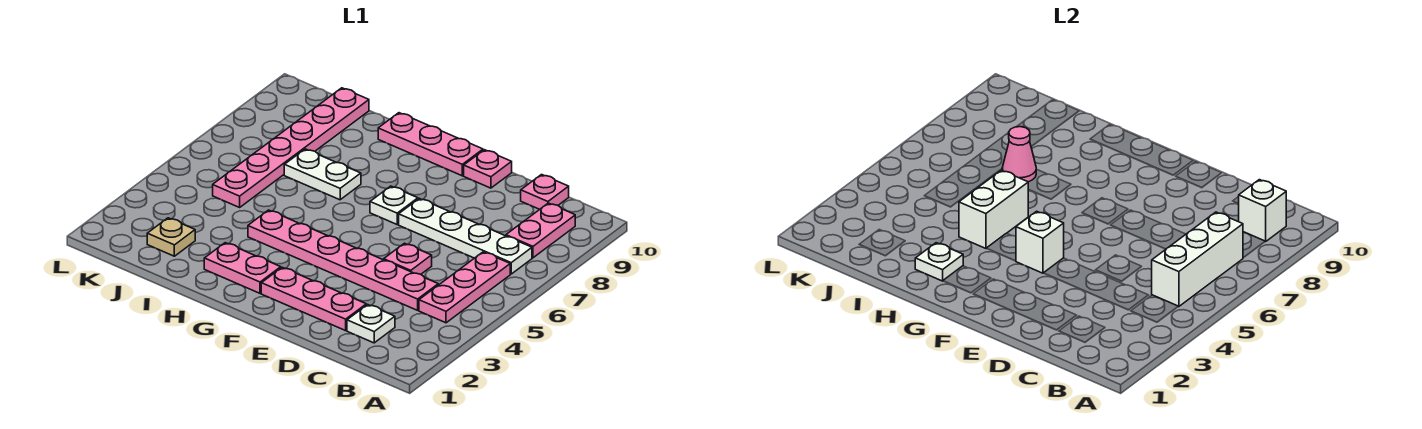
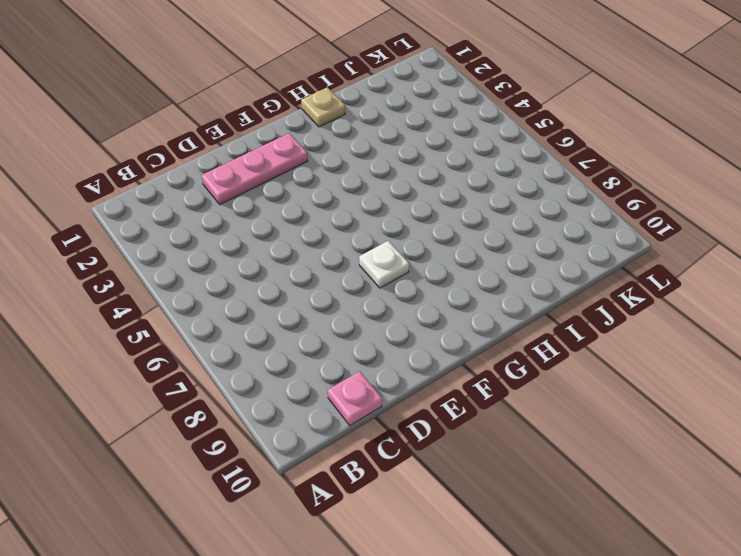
tan 1x1 plate [301,87,345,127] -> tan 1x1 plate moved to [147,218,195,256]
none -> pink 1x3 plate [419,252,510,323]
none -> white 1x4 plate [399,198,532,274]
none -> pink 1x2 plate [506,203,575,258]

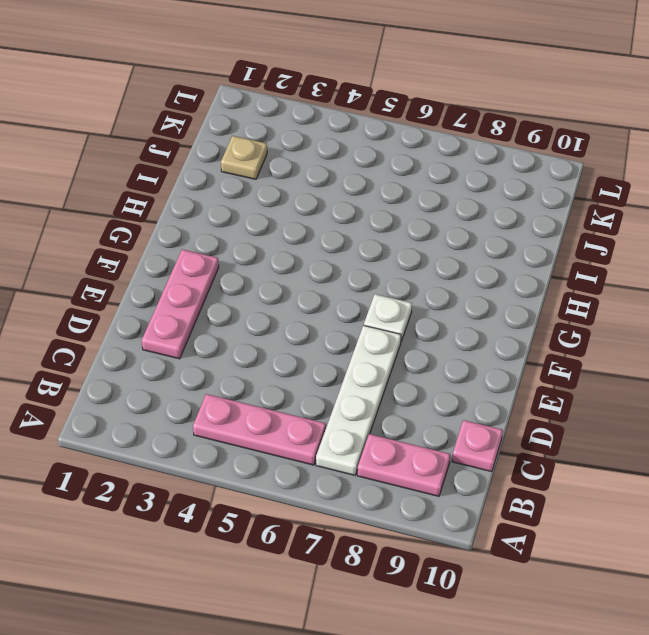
none -> white 1x1 plate [347,305,395,343]
none -> pink 1x6 plate [248,210,438,310]
none -> pink 1x1 plate [384,243,432,274]

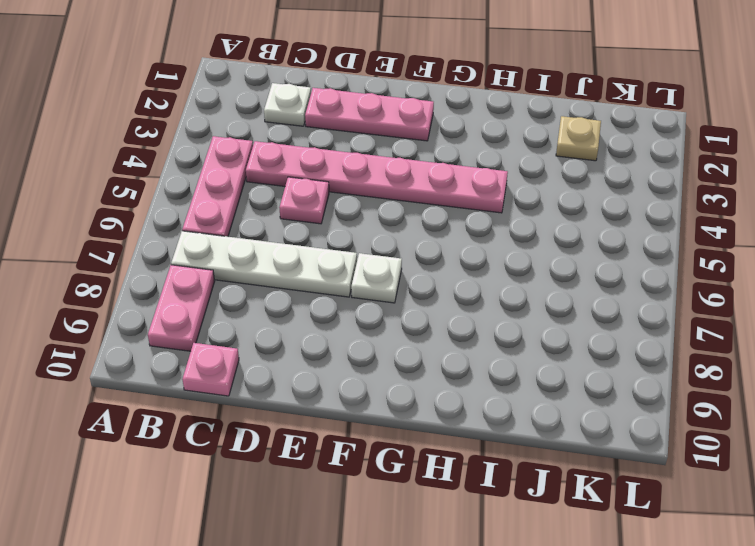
none -> pink 1x1 plate [464,150,512,188]
none -> pink 1x3 plate [378,113,483,176]
none -> pink 1x2 plate [204,243,281,293]

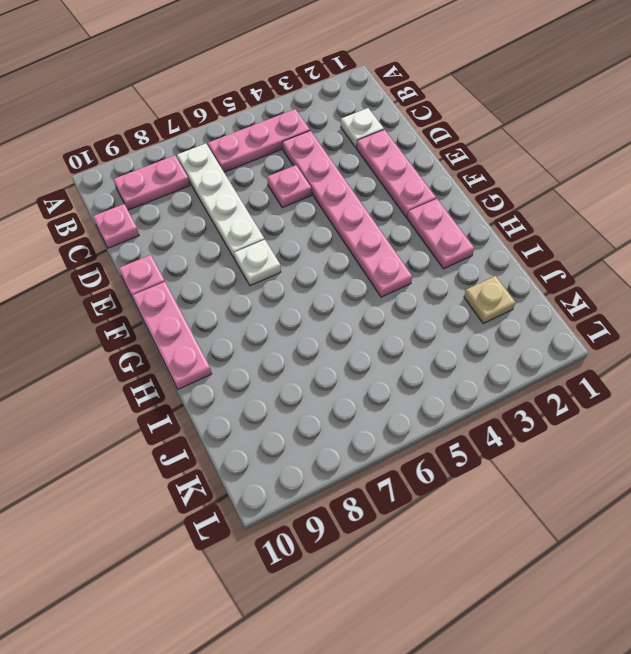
none -> white 1x2 plate [284,149,361,200]
none -> pink 1x6 plate [213,88,369,207]
none -> white 1x3 brick [1152,212,1243,307]

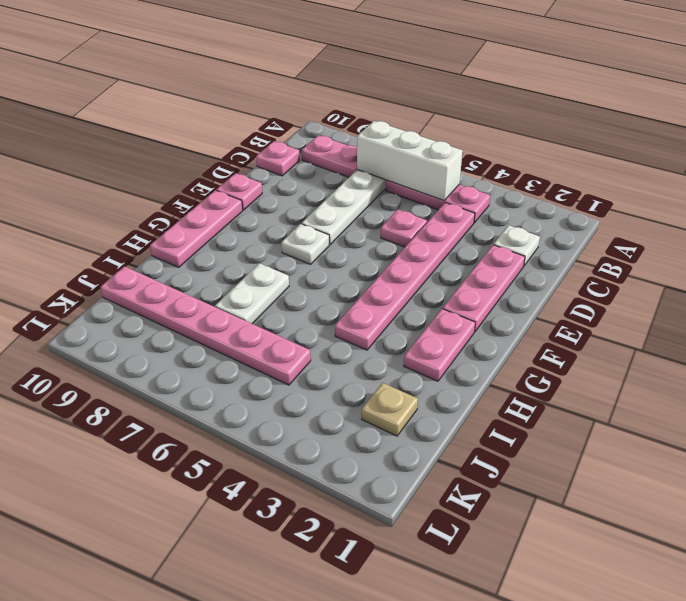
none -> white 1x1 brick [1238,180,1286,241]
none -> white 1x1 brick [1016,211,1064,273]
none -> white 1x1 plate [915,243,963,281]

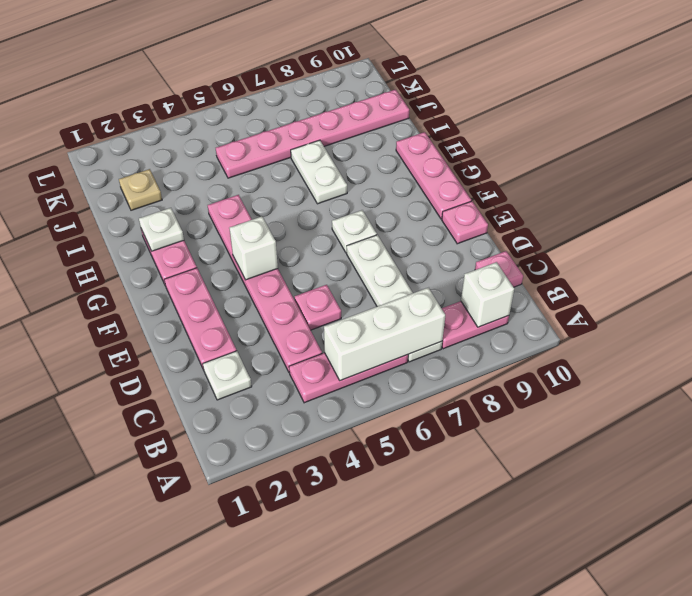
none -> white 1x2 brick [959,170,1028,248]
none -> pink 1x1 cone [1002,127,1036,182]

